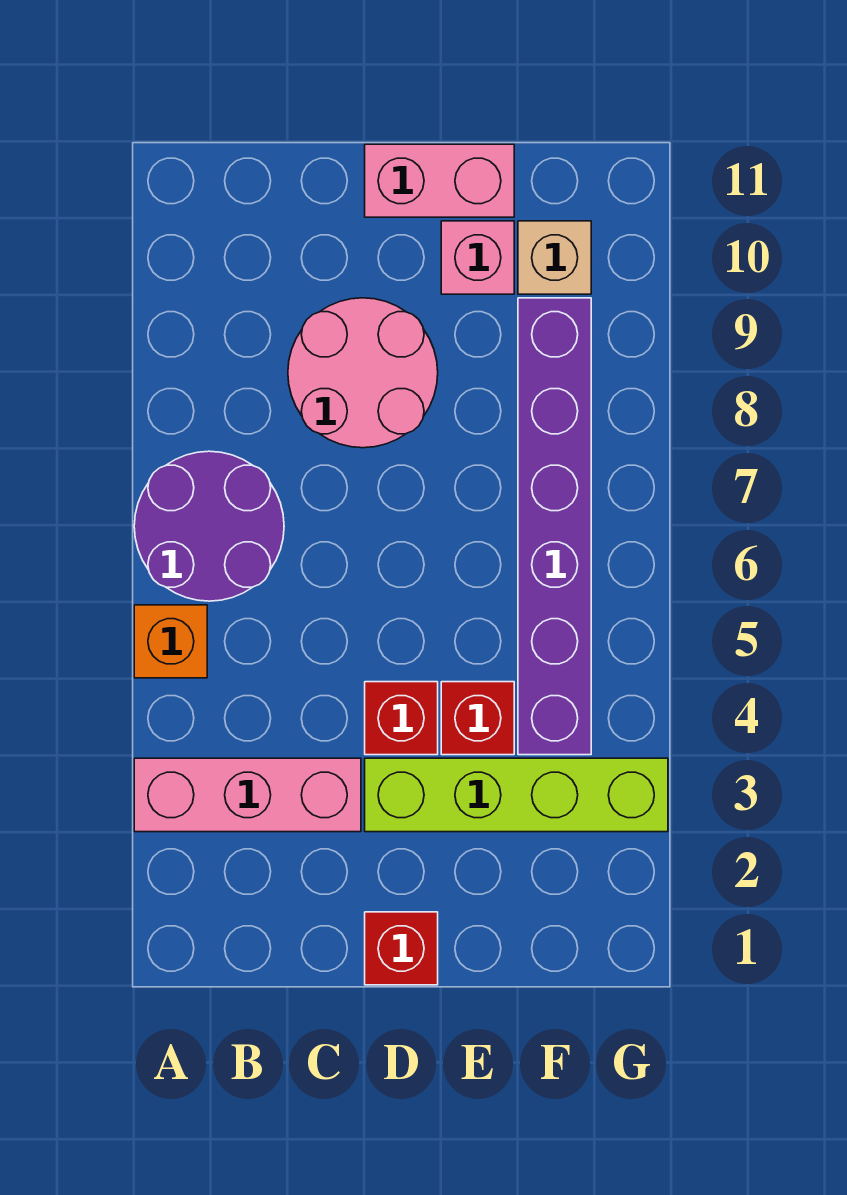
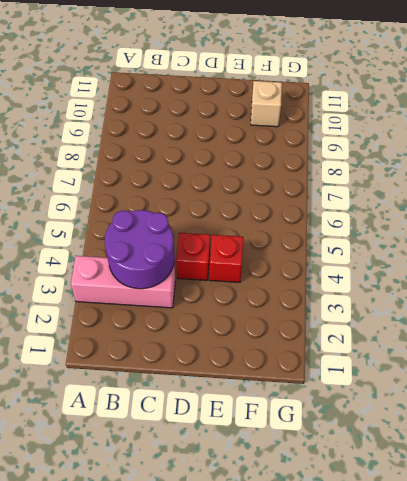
purple 2x2 round brick [105,210,174,289] -> purple 2x2 round brick moved to [134,451,284,601]
none -> orange 1x1 brick [134,605,207,678]
none -> pink 2x2 round brick [288,298,438,448]
none -> red 1x1 brick [365,912,438,985]

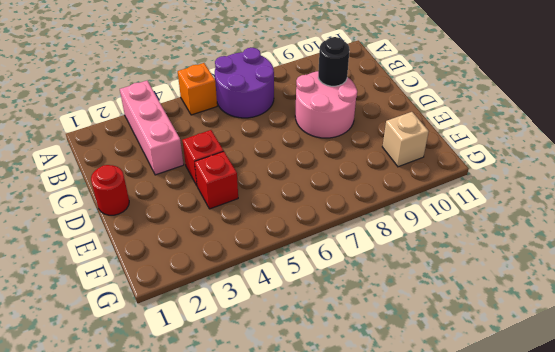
black 1x1 round brick [318,37,350,86] -> none
red 1x1 round brick [91,165,129,215] -> red 1x1 brick [365,912,438,985]
none -> lime 1x4 brick [365,758,668,832]
none -> pink 1x2 brick [365,144,514,217]
none -> pink 1x1 brick [441,221,514,294]

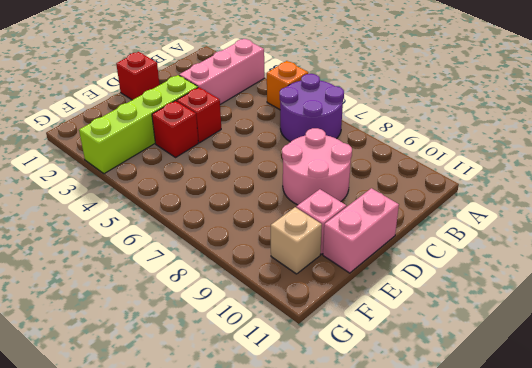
none -> purple 1x6 brick [518,298,591,755]

